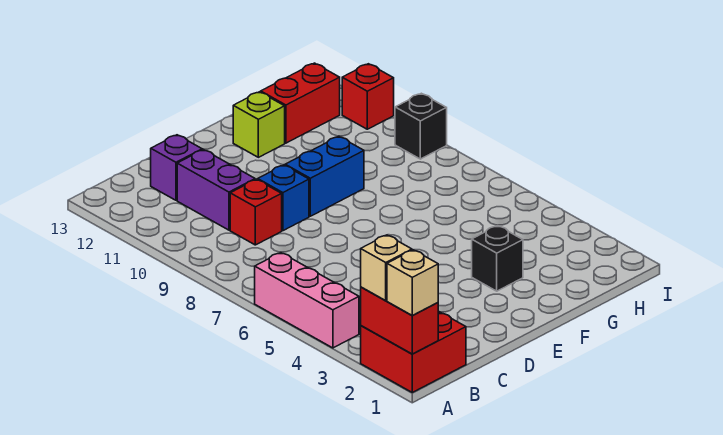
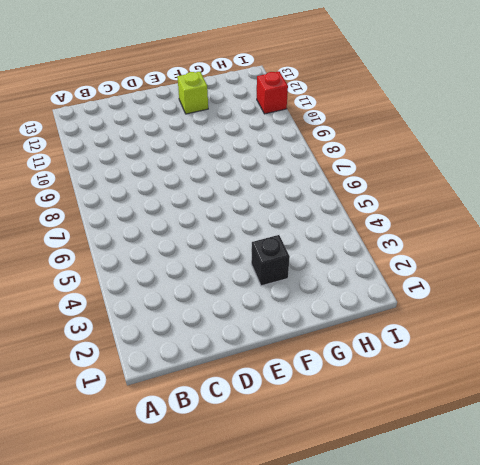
none -> red 2x2 brick [361,311,466,392]
none -> pink 1x3 brick [255,253,359,348]
none -> red 1x1 brick [230,179,282,245]

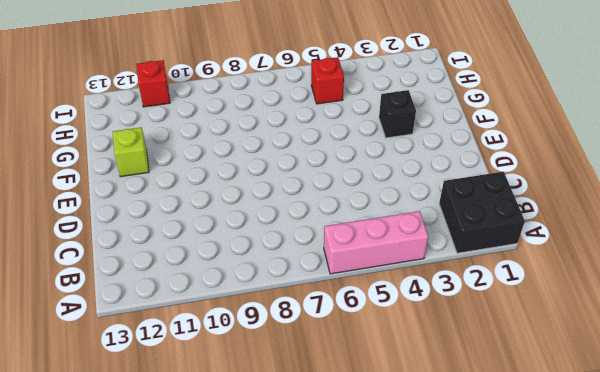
black 2x2 brick [439,172,525,253] -> red 2x2 brick [361,311,466,392]
red 1x1 brick [311,57,344,104] -> red 1x1 brick moved to [230,179,282,245]
none -> purple 1x2 brick [177,150,255,230]
none -> purple 1x1 brick [151,135,202,200]
none -> blue 1x1 brick [258,165,309,231]

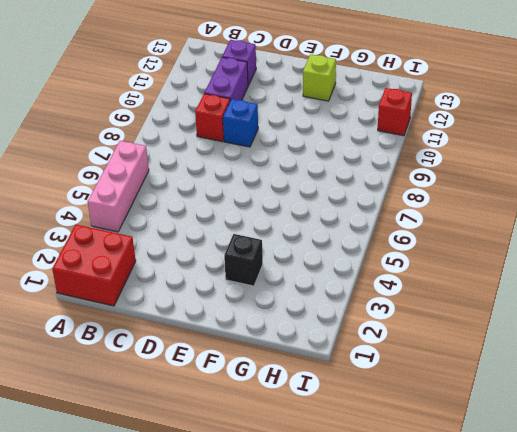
none -> blue 1x2 brick [285,136,364,216]
none -> red 1x2 brick [261,63,340,143]
none -> black 1x1 brick [395,93,447,159]

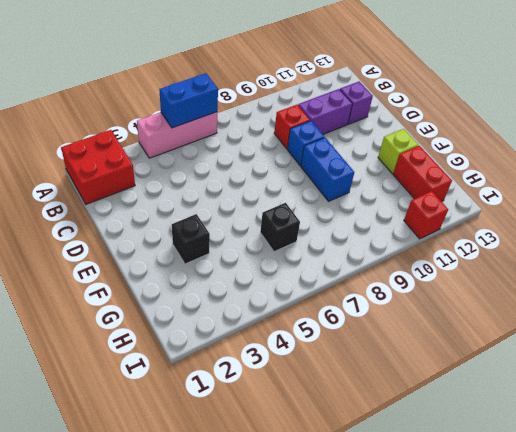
blue 1x2 brick [159,73,218,128] -> none
black 1x1 brick [260,203,300,252] -> black 1x1 brick moved to [395,93,447,159]
none -> red 1x2 brick [361,287,438,354]
none -> tan 1x1 brick [387,250,438,316]
none -> tan 1x1 brick [361,235,412,300]

